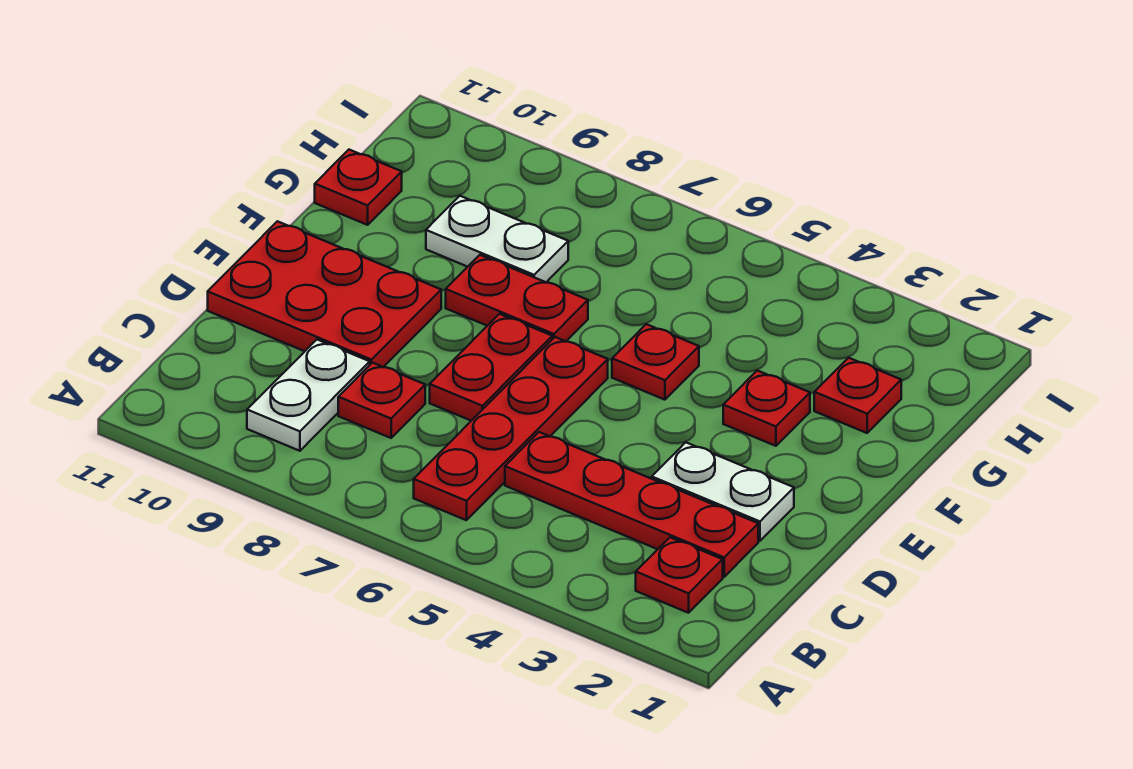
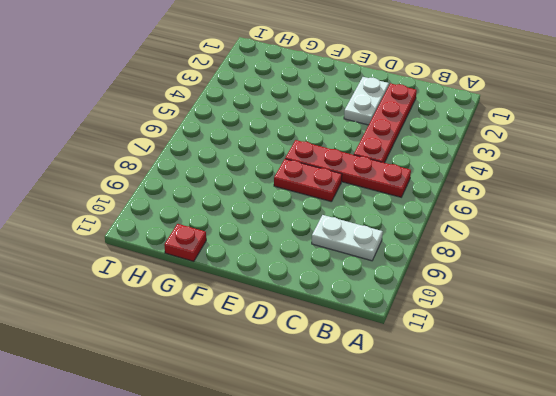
none -> red 1x1 plate [636,538,723,613]
none -> red 1x1 plate [338,363,425,438]
none -> red 2x3 plate [208,221,441,367]

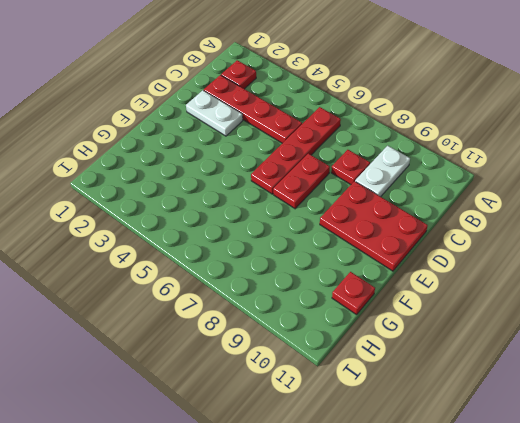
none -> red 1x1 plate [723,370,810,446]
none -> red 1x1 plate [612,324,699,400]
none -> red 1x2 plate [446,255,588,341]

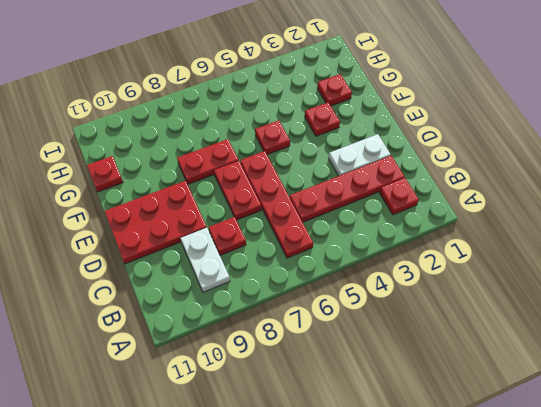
none -> white 1x2 plate [426,196,568,282]

